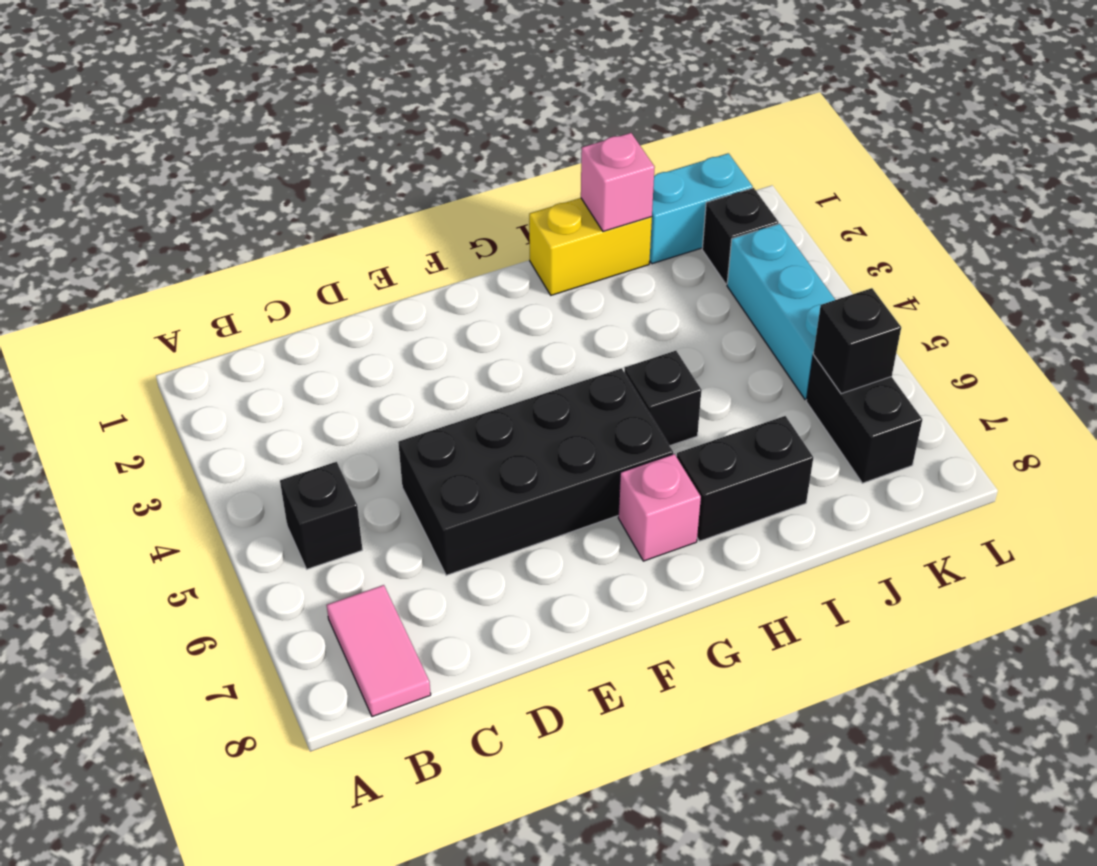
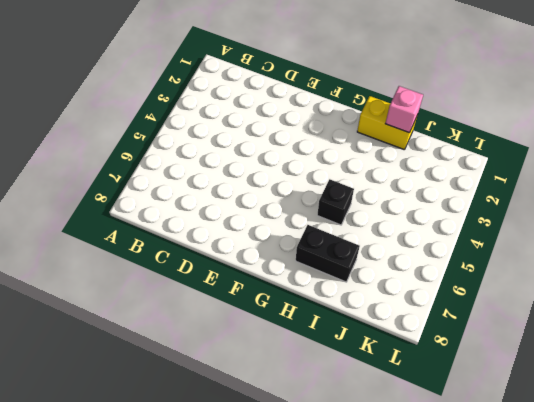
none -> black 1x1 brick [280,462,362,569]
none -> pink 1x2 tile [327,585,431,717]
none -> black 2x4 brick [398,368,673,575]

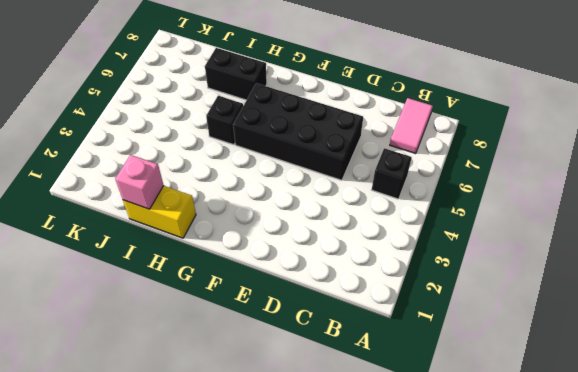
none -> pink 1x1 brick [618,454,701,561]
none -> cyan 1x2 brick [650,153,753,264]
none -> black 1x1 brick [702,188,778,284]

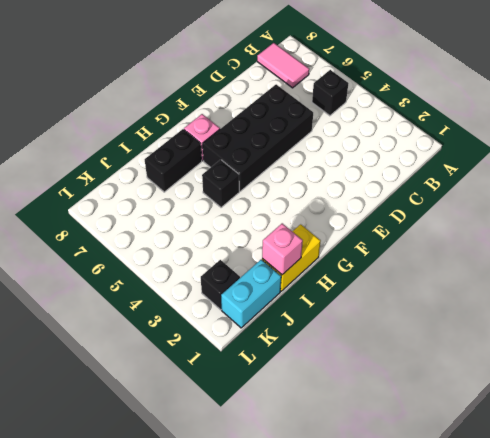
none -> cyan 1x3 brick [727,224,835,400]
none -> black 1x2 brick [806,355,922,483]
none -> black 1x1 brick [813,288,901,394]

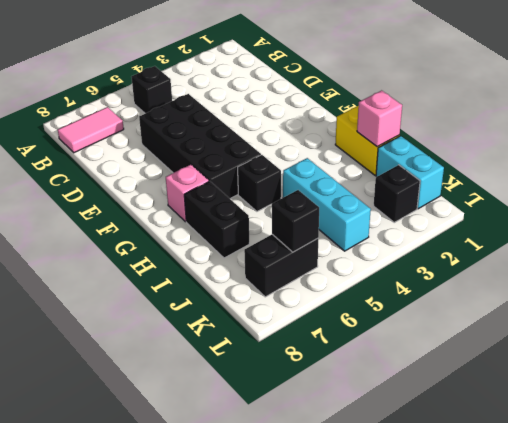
cyan 1x3 brick [283,158,371,251] -> cyan 1x3 brick turned to [727,224,835,400]

